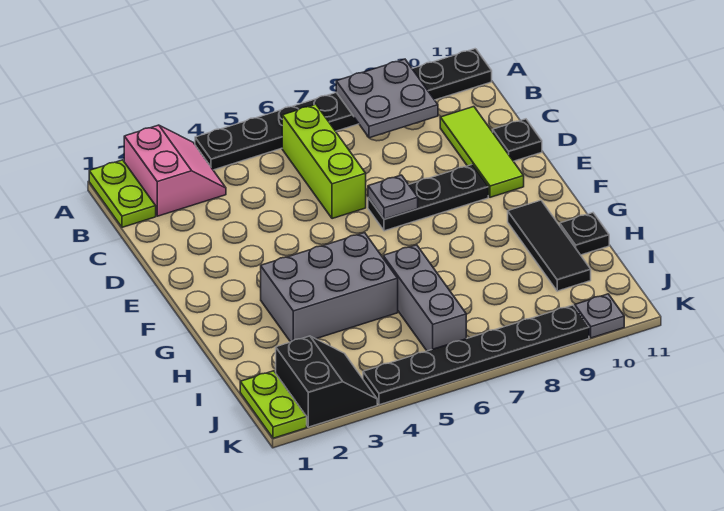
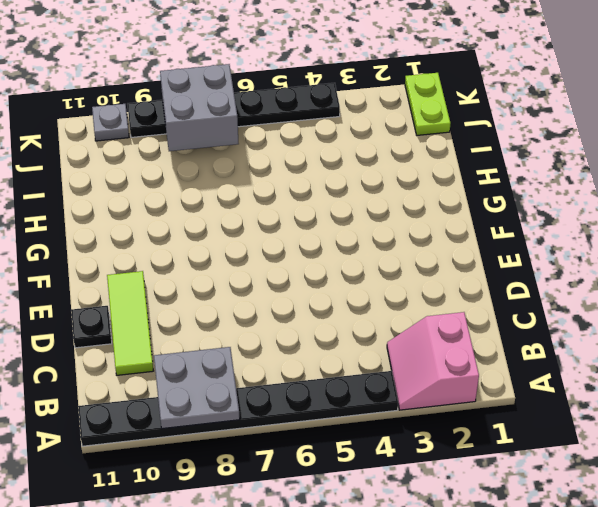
grey 2x2 brick [160,64,239,151] -> none
none -> lime 1x2 plate [89,160,156,227]
none -> lime 1x3 brick [282,104,366,219]
none -> black 1x3 plate [368,165,488,231]

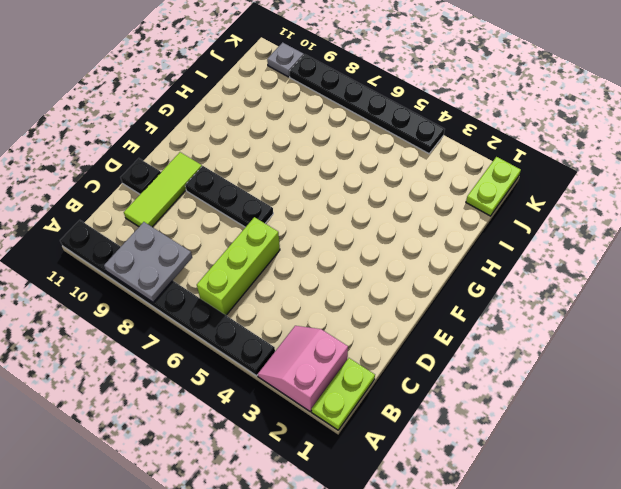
none -> grey 2x3 brick [261,233,398,342]
none -> black 1x3 tile [508,200,591,291]
none -> grey 1x3 brick [383,245,466,351]

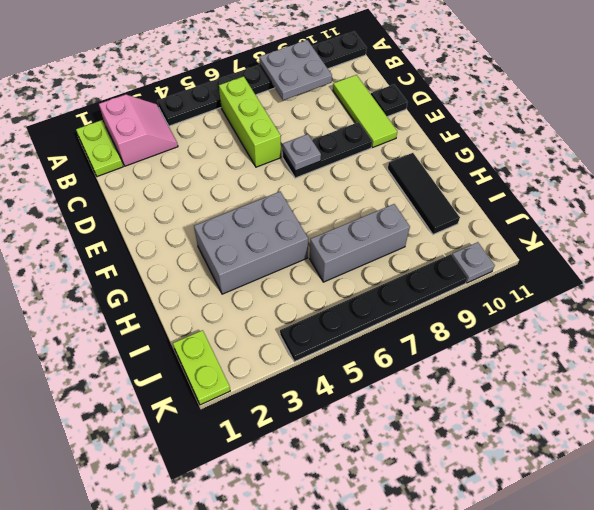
grey 1x3 brick [310,204,410,282] -> grey 1x3 brick turned to [383,245,466,351]
none -> black 1x1 plate [560,213,609,255]
none -> black 2x2 slope [276,336,377,427]

